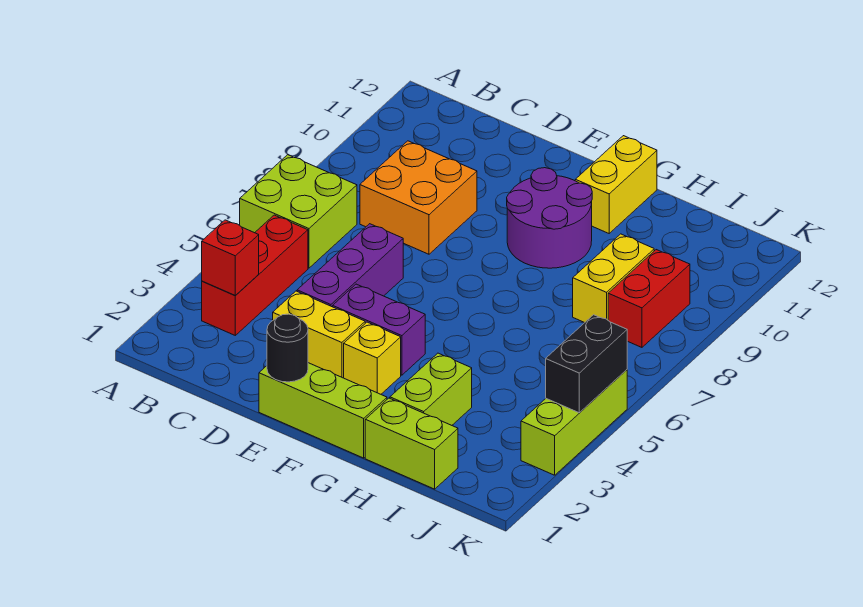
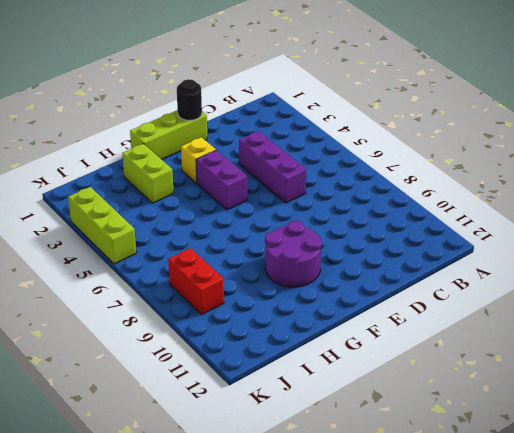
purple 1x2 brick [196,150,248,210] -> purple 1x2 brick turned to [333,284,425,375]
none -> lime 2x2 brick [240,155,357,268]
none -> red 1x3 brick [202,215,308,335]
none -> orange 2x2 brick [360,141,477,254]

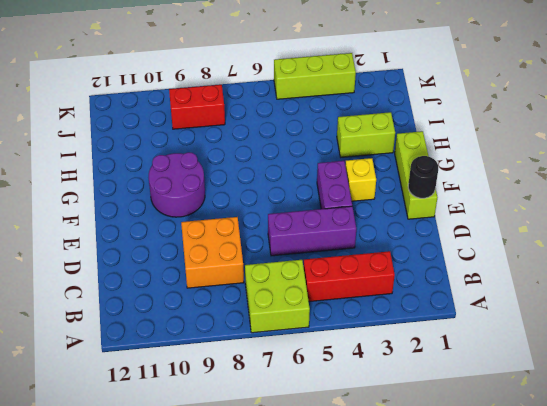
none -> yellow 1x2 brick [273,291,365,378]
none -> yellow 1x2 brick [575,136,657,233]
none -> lime 1x2 brick [365,398,458,489]

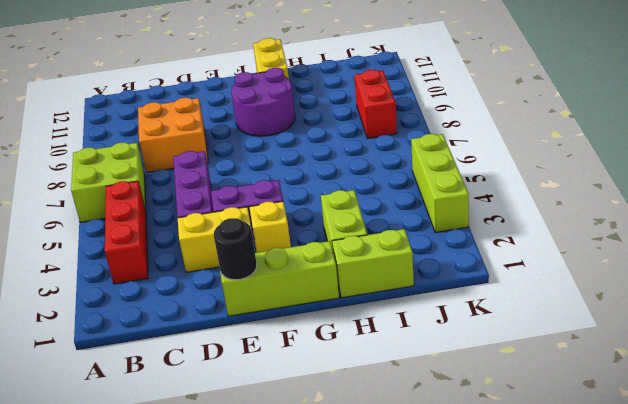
none -> yellow 1x2 brick [573,234,654,323]
none -> red 1x1 brick [202,220,259,296]
none -> black 1x2 brick [546,315,627,413]

